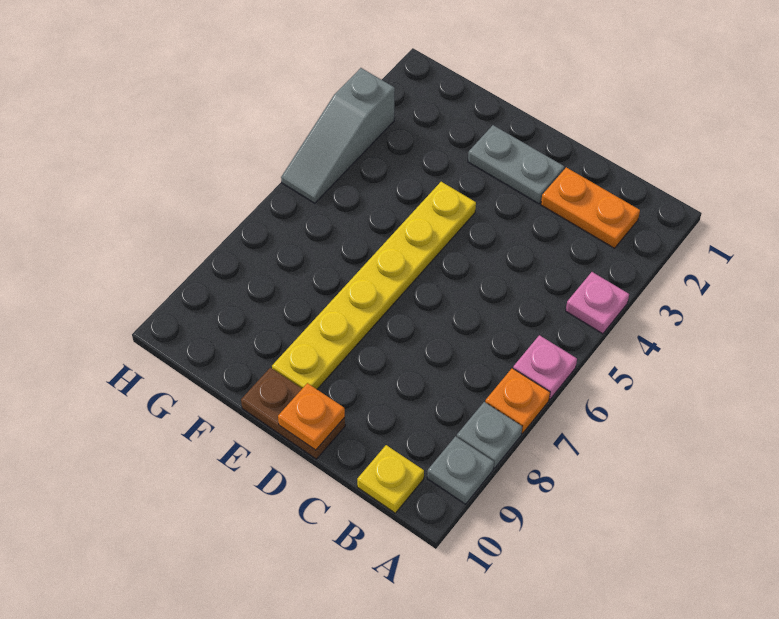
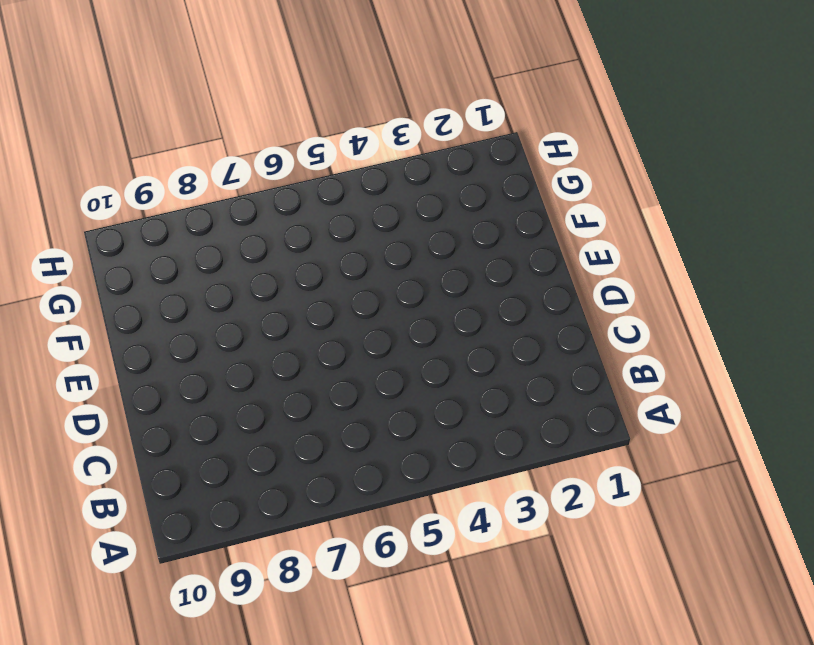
none -> pink 1x1 plate [566,272,629,334]
none -> pink 1x1 plate [513,335,577,399]
none -> orange 1x1 plate [485,368,550,434]

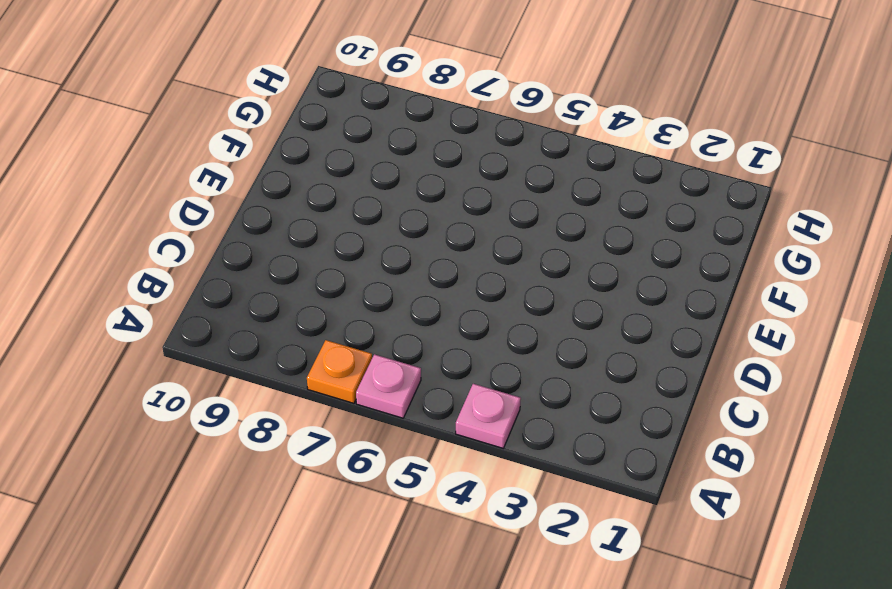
none -> grey 1x1 plate [457,402,522,468]
none -> grey 1x1 plate [427,436,494,504]
none -> orange 1x2 plate [541,167,640,248]

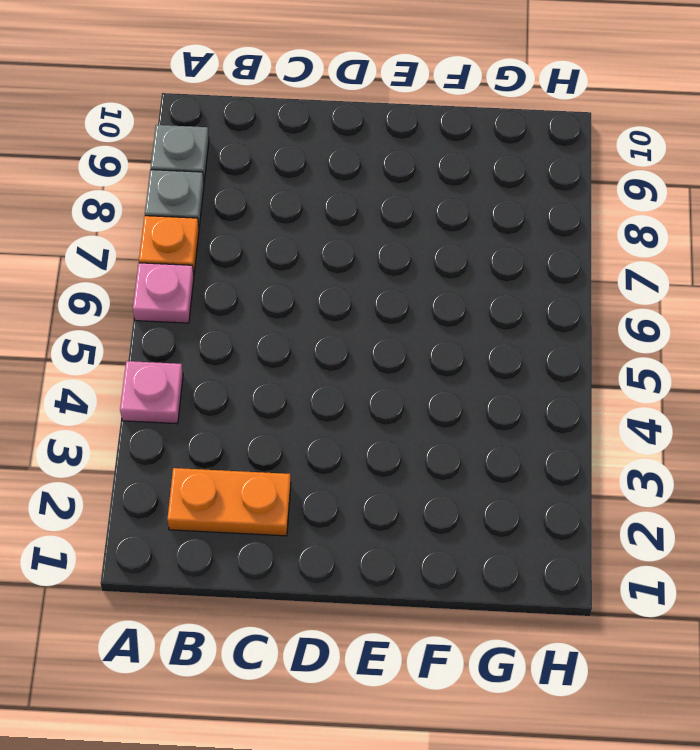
none -> yellow 1x1 plate [357,445,424,513]
none -> grey 1x2 plate [468,125,564,204]
none -> brown 1x2 plate [241,368,345,459]

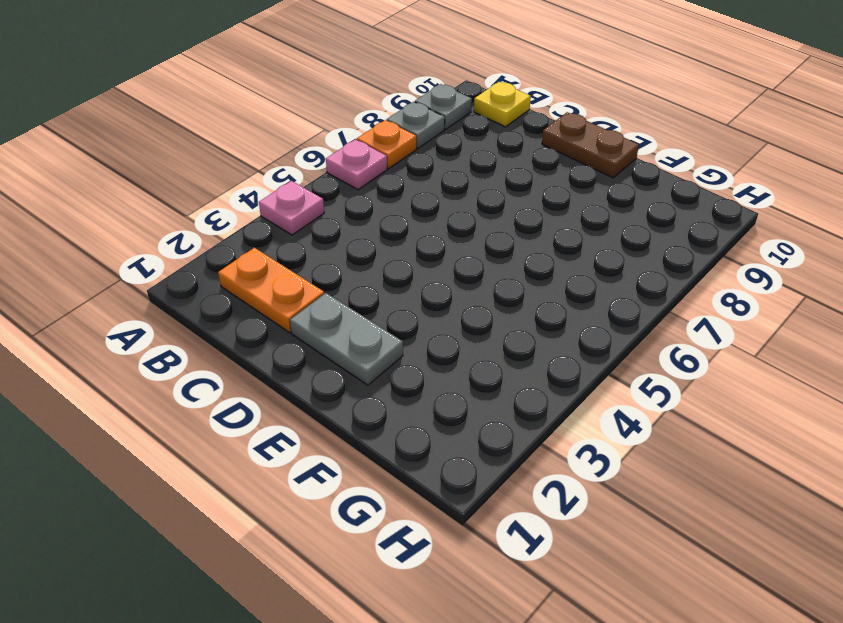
none -> yellow 1x6 plate [272,182,476,389]
none -> grey 1x3 slope [281,68,395,203]
none -> orange 1x1 plate [278,383,345,450]

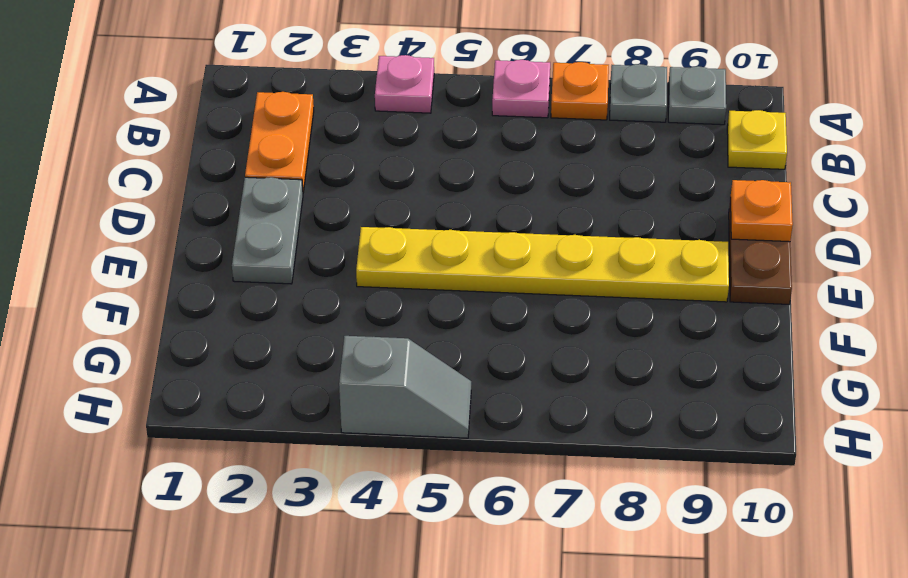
grey 1x2 slope [339,336,471,438] -> grey 1x3 slope [281,68,395,203]

